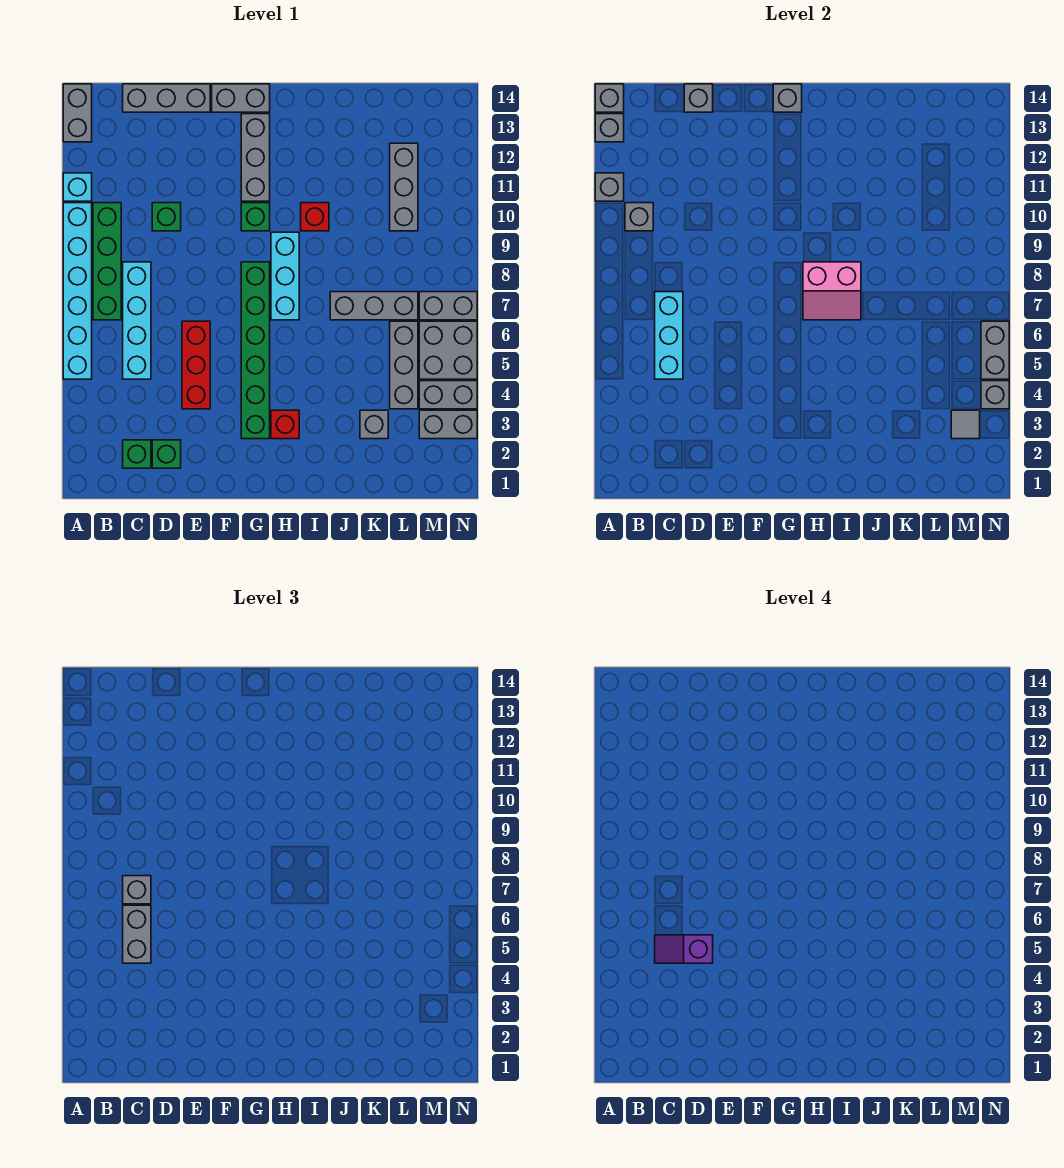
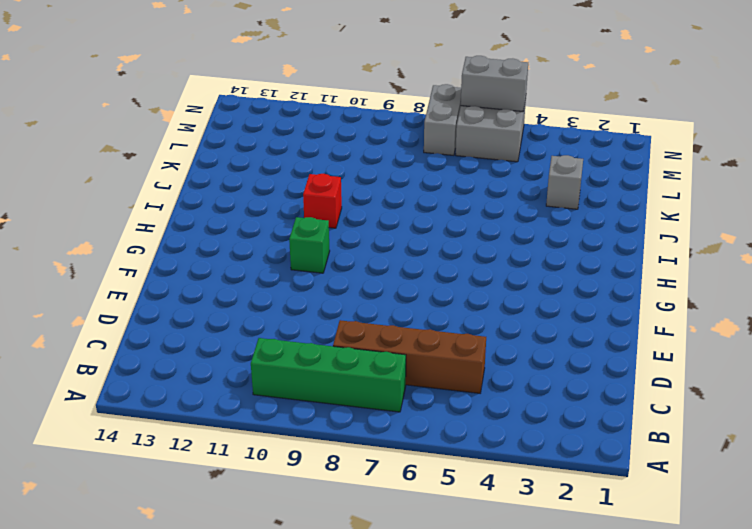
brown 1x4 brick [333,320,486,393] -> cyan 1x4 brick [123,262,151,379]
none -> cyan 1x6 brick [63,203,92,379]
none -> cyan 1x1 brick [63,173,92,201]
none -> grey 1x2 brick [63,84,92,142]
none -> green 1x1 brick [123,440,151,468]

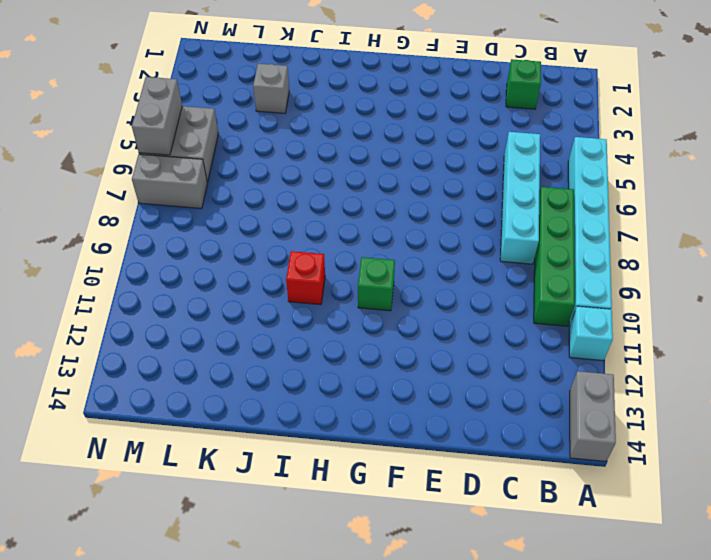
none -> grey 1x3 brick [123,84,210,112]
none -> green 1x1 brick [152,440,181,468]
none -> green 1x1 brick [152,203,181,231]
none -> red 1x3 brick [182,321,210,409]

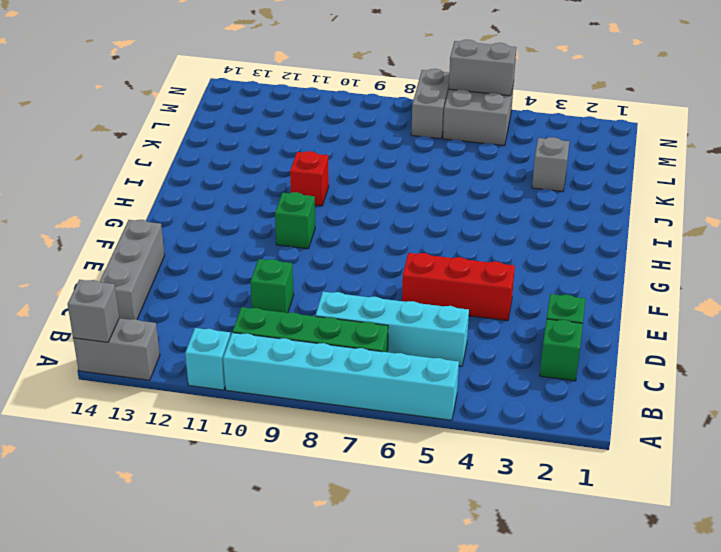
none -> grey 1x2 brick [212,84,270,112]
none -> green 1x6 brick [241,262,270,439]
none -> grey 1x3 brick [241,114,270,201]
none -> red 1x1 brick [271,410,299,439]

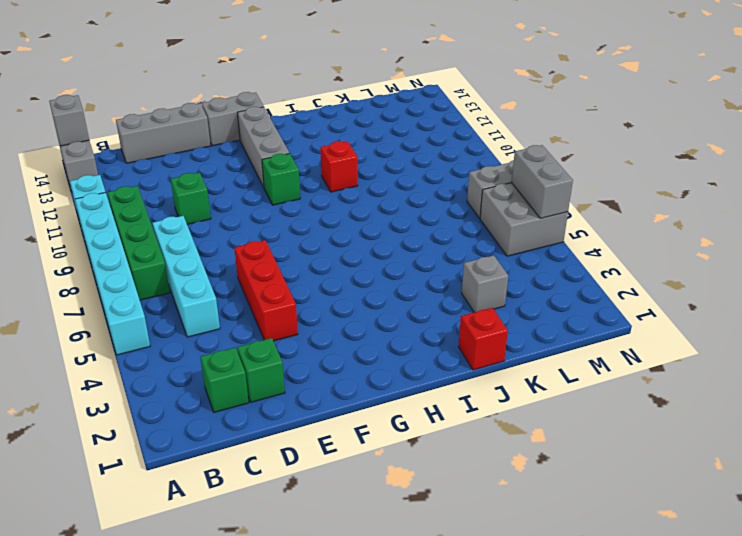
red 1x1 brick [459,308,508,370] -> red 1x1 brick moved to [271,410,299,439]
none -> green 1x6 brick [241,262,270,439]
none -> cyan 1x3 brick [271,232,299,320]
none -> grey 1x3 brick [330,292,418,320]
none -> grey 1x3 brick [390,321,418,409]

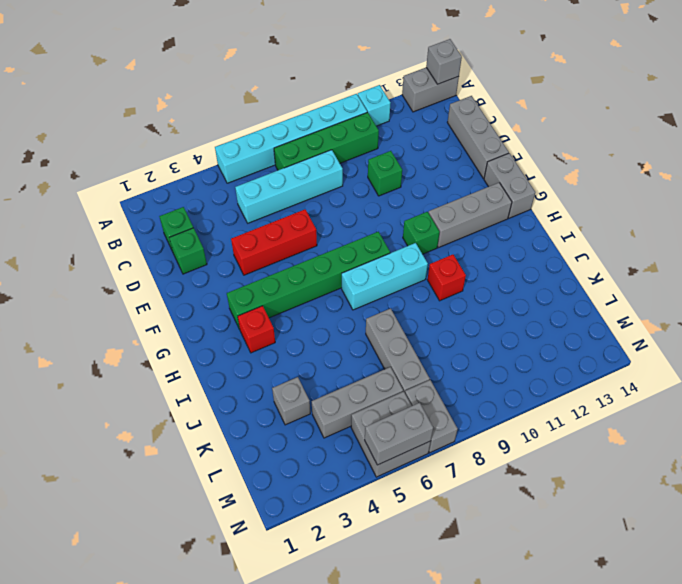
none -> grey 1x3 brick [390,143,418,231]
none -> grey 1x2 brick [419,410,477,439]
none -> grey 1x2 brick [419,381,477,409]
none -> grey 1x1 brick [595,173,624,201]

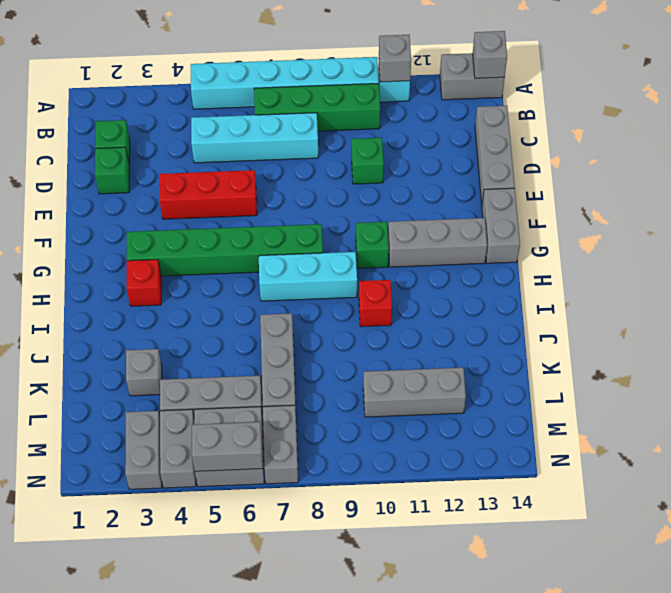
none -> grey 1x1 brick [595,114,624,142]
none -> grey 1x1 brick [625,203,653,231]
none -> cyan 1x3 brick [655,292,683,379]
none -> grey 1x1 brick [684,84,713,112]

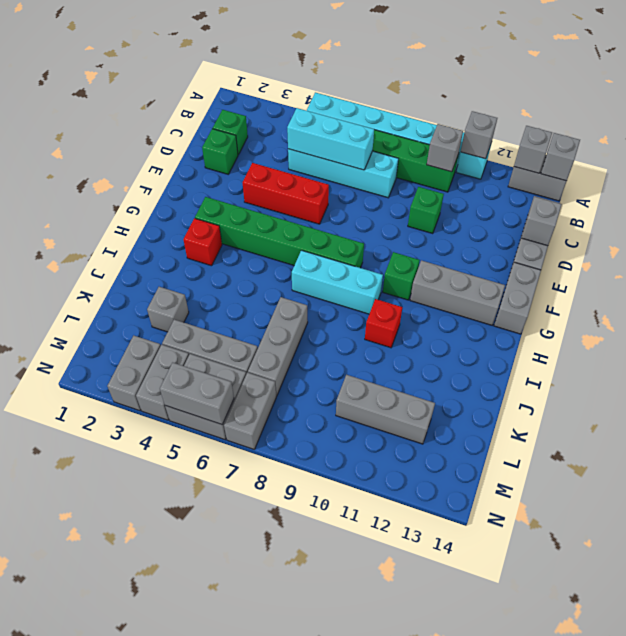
none -> grey 1x1 brick [773,84,802,112]
none -> pink 2x2 slope [803,262,861,320]
none -> grey 1x1 tile [951,410,980,439]
none -> grey 1x1 brick [981,381,1009,409]

